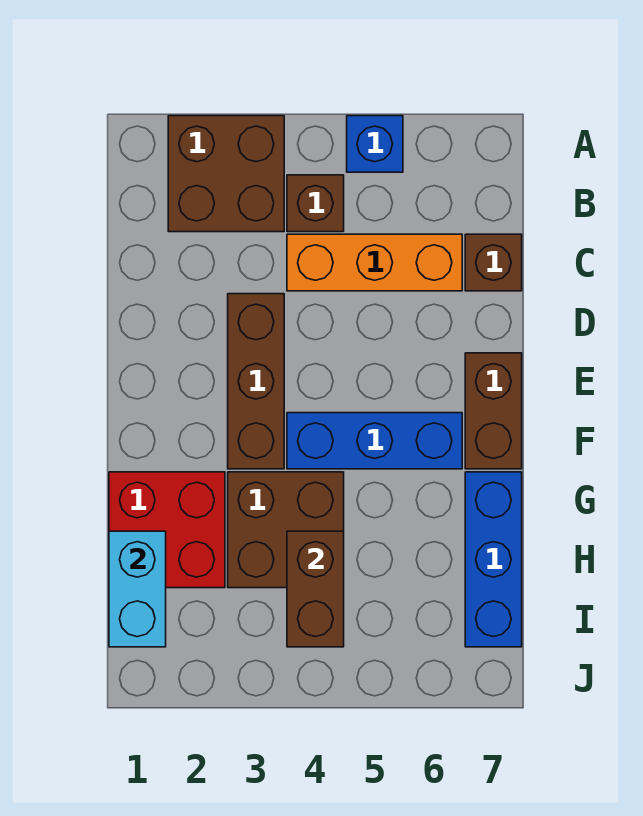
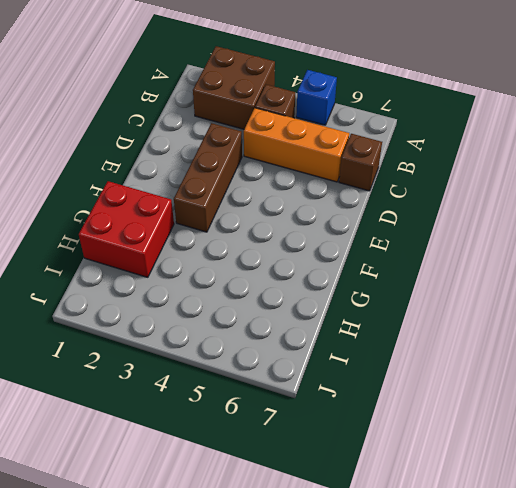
none -> brown 1x2 brick [465,353,522,469]
none -> blue 1x3 brick [287,413,462,469]
none -> brown 2x2 brick [228,472,344,588]

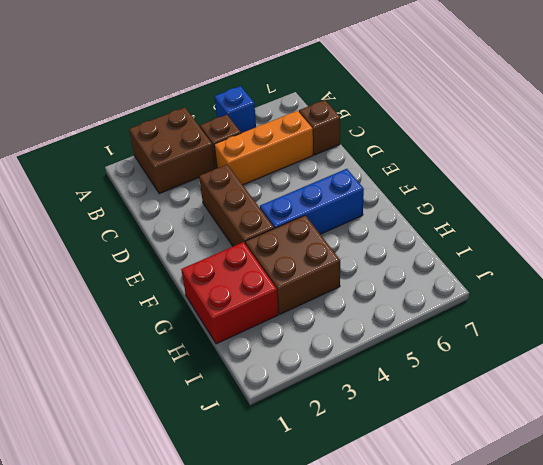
none -> brown 1x2 brick [465,353,522,469]
none -> blue 1x3 brick [465,472,522,647]
none -> cyan 1x2 brick [109,531,166,647]

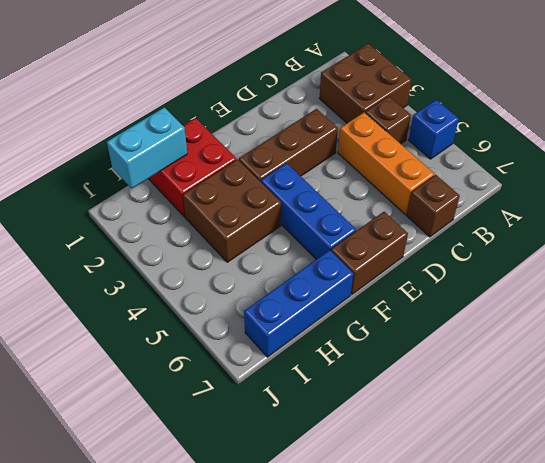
none -> brown 1x2 brick [287,531,344,647]

